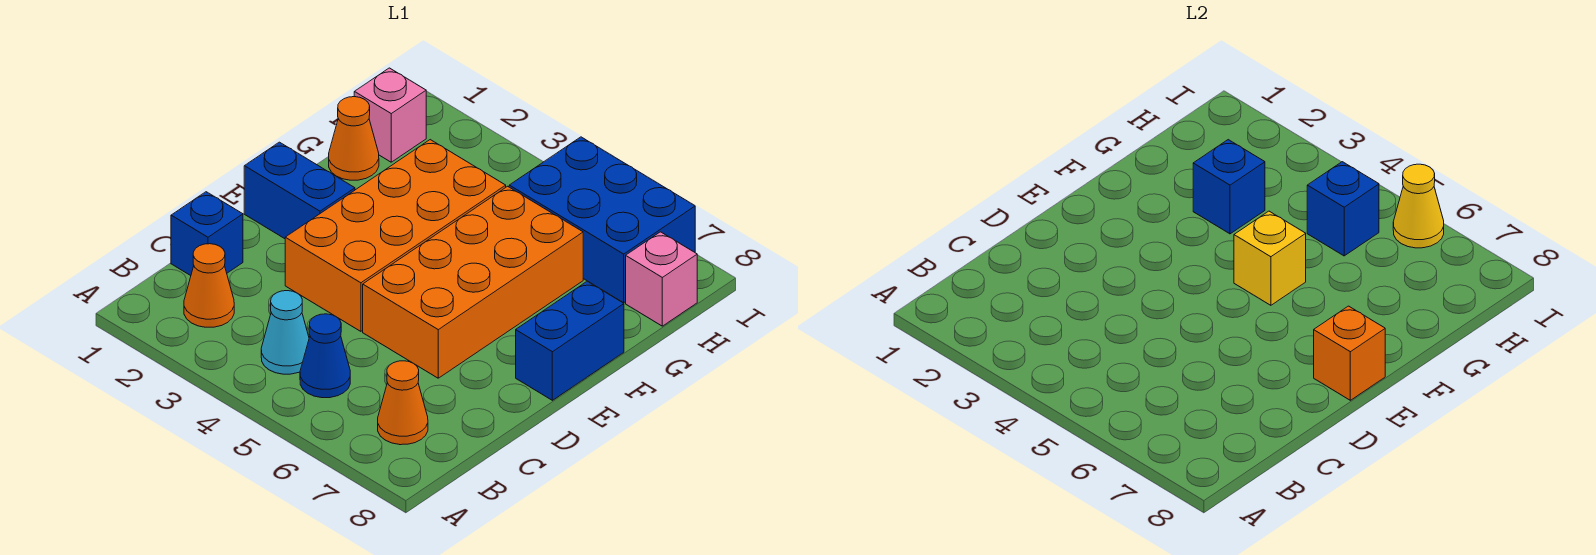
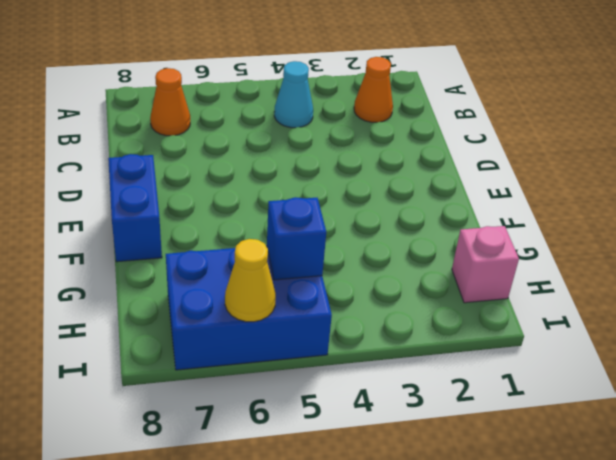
none -> blue 1x1 cone [300,314,350,398]
none -> blue 1x1 brick [171,192,243,276]
none -> orange 2x4 brick [285,140,506,331]

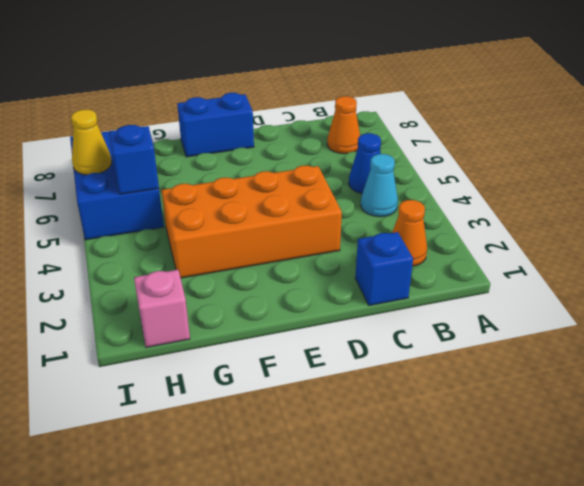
none -> orange 2x4 brick [363,186,583,378]
none -> blue 1x2 brick [244,142,355,239]
none -> orange 1x1 cone [329,97,379,180]

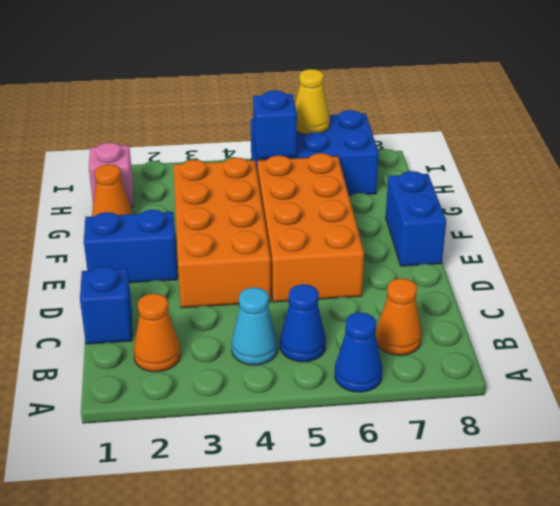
blue 1x1 cone [335,312,382,392] -> none
none -> pink 1x1 brick [626,232,697,326]
none -> orange 1x1 brick [1314,306,1385,400]
none -> yellow 1x1 brick [1234,211,1306,305]

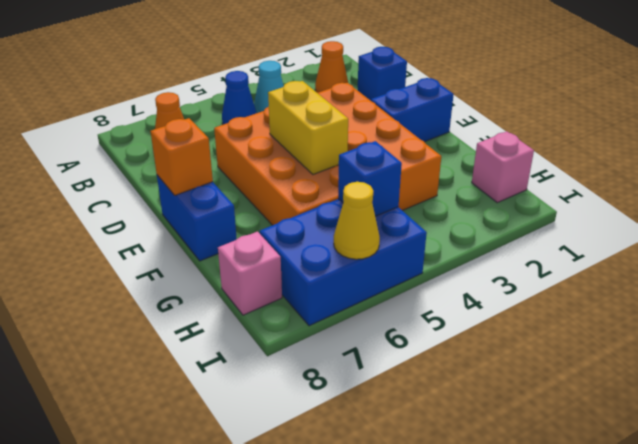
yellow 1x2 brick [268,81,348,174] -> yellow 1x1 brick [1234,211,1306,305]
none -> orange 1x1 cone [329,97,379,180]
none -> blue 1x1 brick [1193,140,1265,234]

